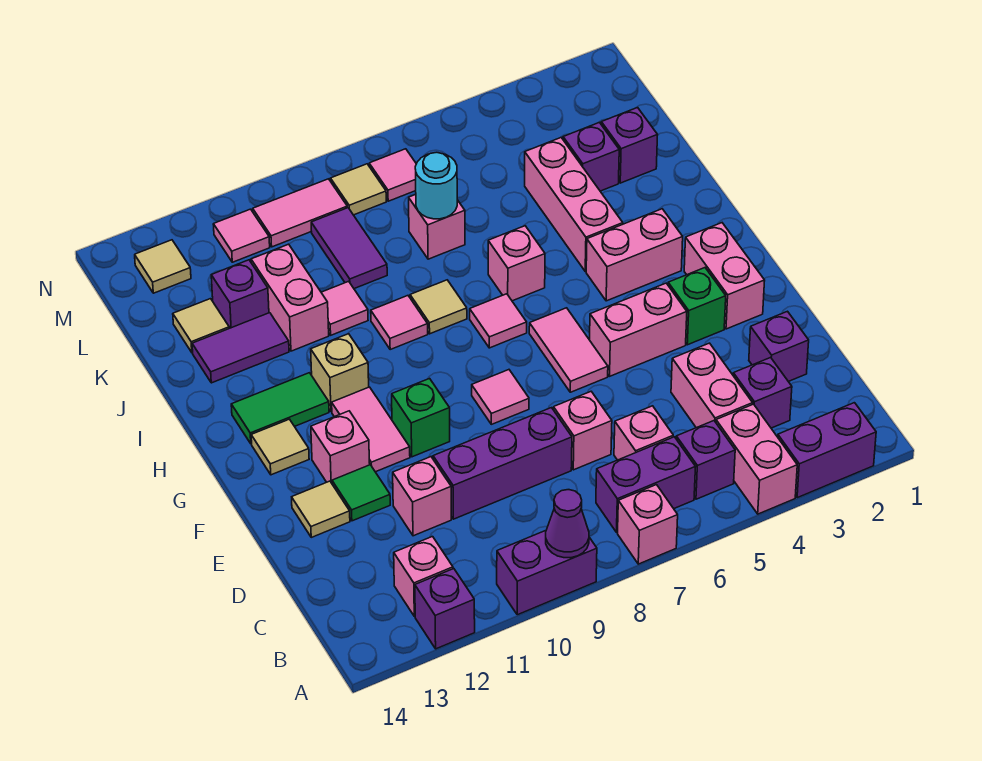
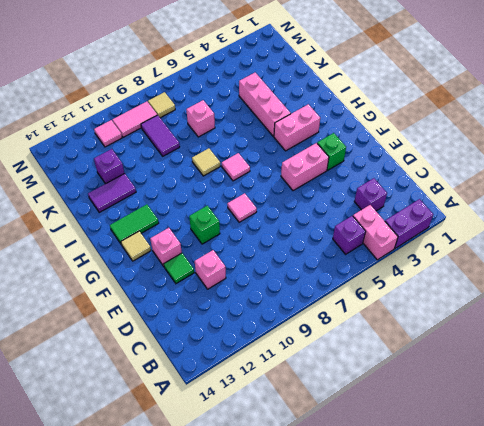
none -> pink 1x1 brick [618,485,678,564]
none -> purple 1x2 brick [497,531,597,615]
none -> purple 1x1 brick [415,569,475,649]
none -> purple 1x2 brick [596,437,695,532]

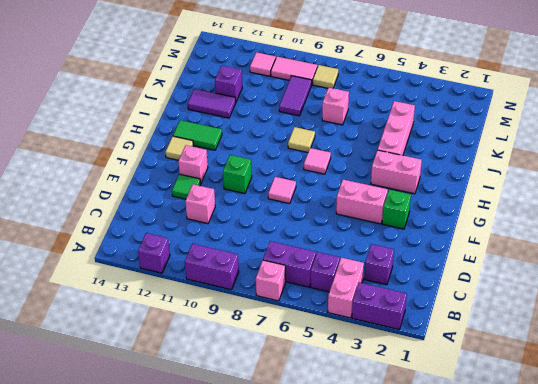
none -> pink 1x1 brick [394,537,453,616]
none -> pink 1x2 brick [671,343,753,428]
none -> pink 1x1 brick [614,406,673,460]
none -> purple 1x1 brick [749,311,809,382]

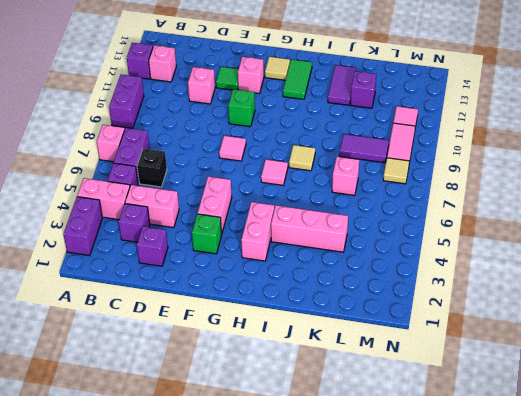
black 1x1 brick [137,149,167,187] -> pink 1x1 brick [614,406,673,460]
none -> pink 1x1 brick [553,392,612,470]
none -> purple 1x3 brick [433,408,572,519]
none -> tan 1x1 tile [292,481,350,537]
none -> pink 1x2 brick [684,223,765,329]

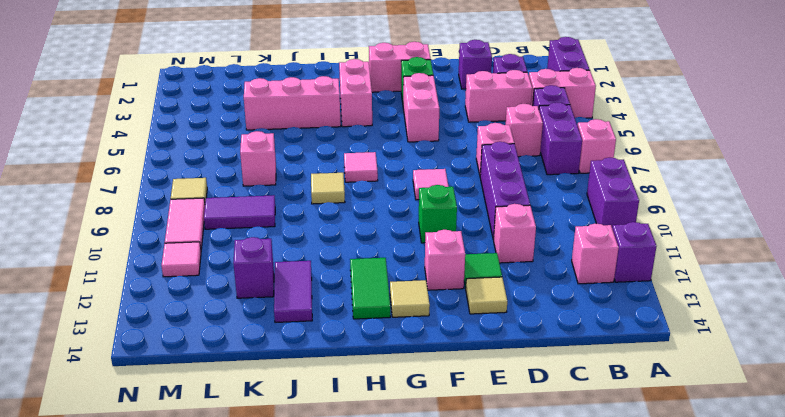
none -> pink 1x2 tile [529,308,608,392]
none -> pink 1x2 tile [332,387,410,472]
none -> tan 1x1 brick [311,334,369,412]
none -> pink 1x1 brick [488,226,545,301]

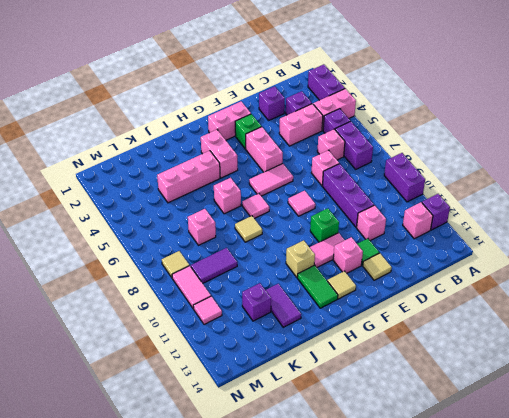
none -> pink 1x1 brick [618,485,678,564]
none -> pink 1x1 tile [371,296,428,349]
none -> pink 1x1 tile [321,281,368,335]
none -> pink 1x2 brick [251,244,329,351]

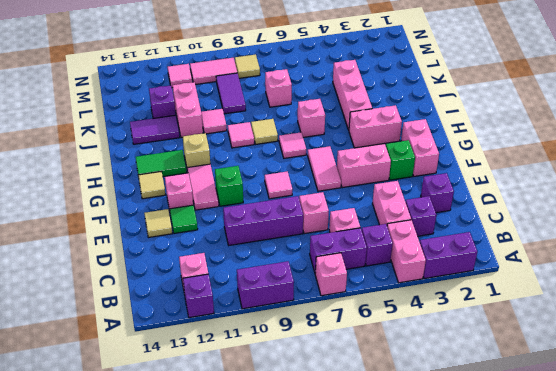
none -> pink 1x1 brick [393,457,451,536]
none -> purple 1x1 brick [601,108,657,183]
none -> purple 1x1 brick [563,123,619,191]
none -> tan 1x1 tile [173,299,229,353]

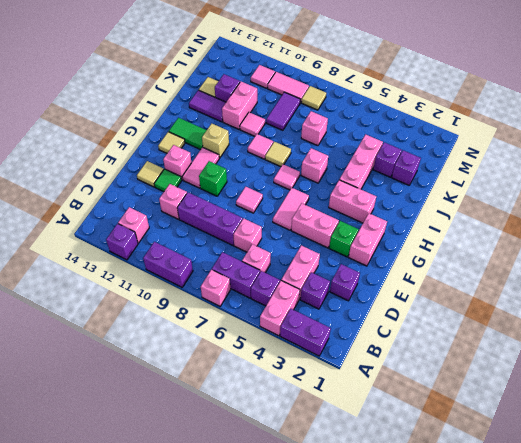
none -> pink 1x1 tile [369,149,416,201]
none -> tan 1x1 tile [135,240,191,293]
none -> purple 1x1 cone [546,490,589,558]
none -> cyan 1x1 round brick [415,152,457,219]

